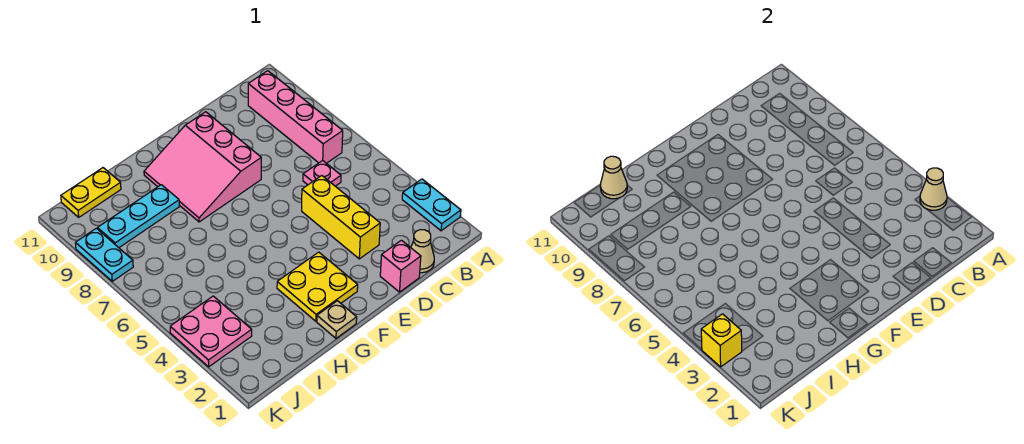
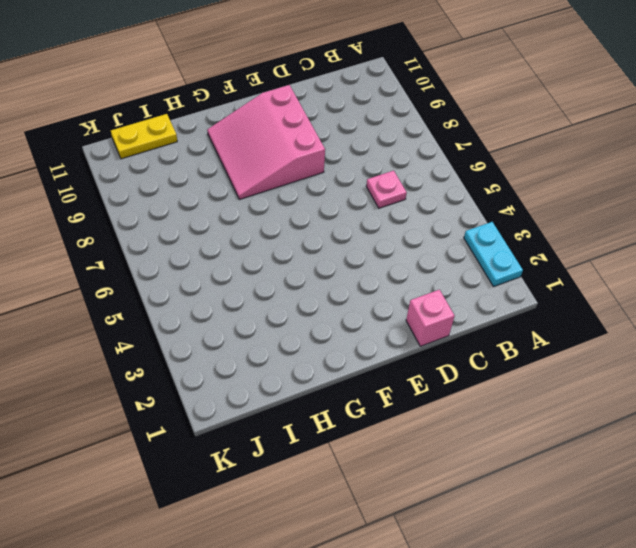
none -> pink 1x4 brick [248,71,343,163]
none -> tan 1x1 cone [411,230,434,273]
none -> yellow 1x3 brick [302,176,380,259]

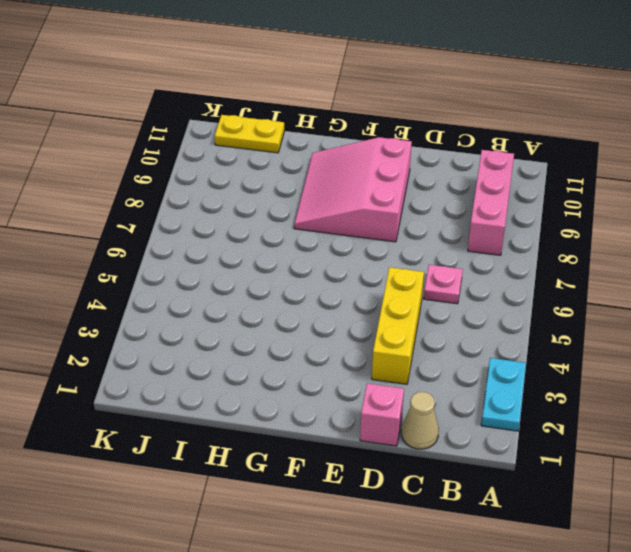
pink 1x3 brick [468,150,514,255] -> pink 1x4 brick [248,71,343,163]
none -> yellow 2x2 plate [277,252,358,321]
none -> tan 1x1 plate [317,301,357,338]
none -> cyan 1x3 plate [98,185,179,248]

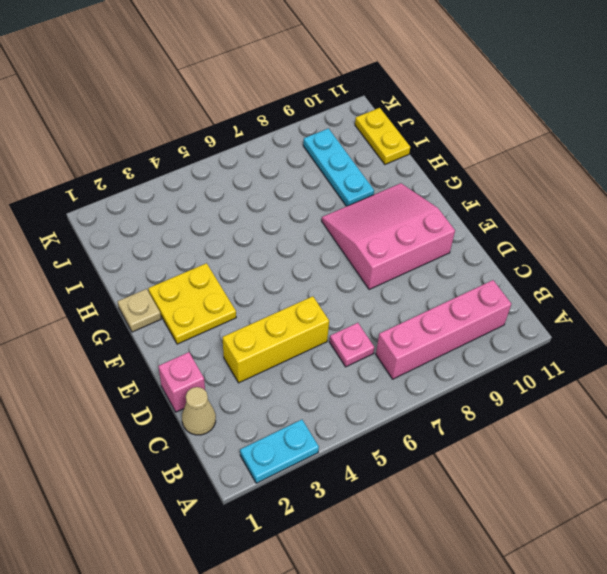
none -> pink 2x2 plate [170,296,252,367]
none -> cyan 1x2 plate [76,228,133,281]
none -> tan 1x1 cone [920,168,947,210]

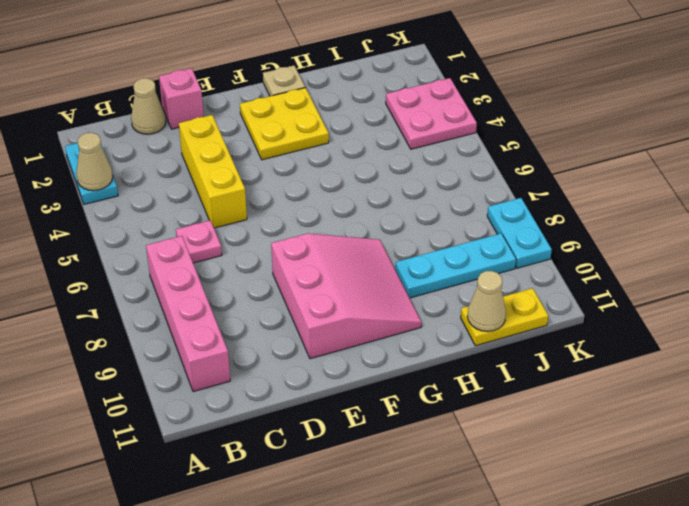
none -> yellow 1x1 brick [701,314,742,367]

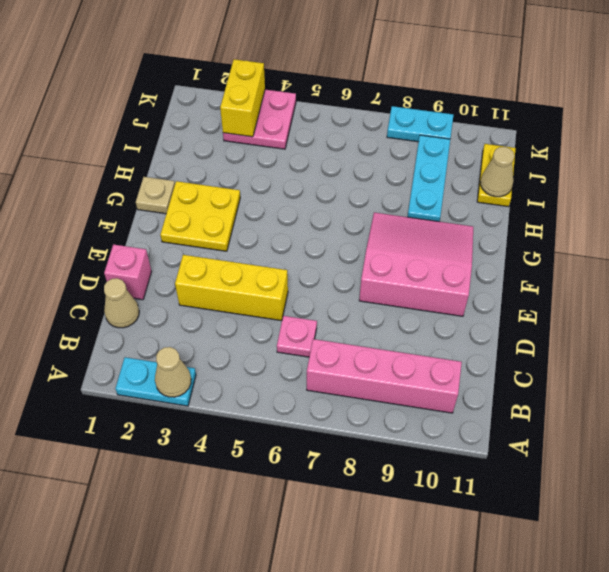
yellow 1x2 brick [220,59,265,137] -> yellow 1x1 brick [701,314,742,367]

